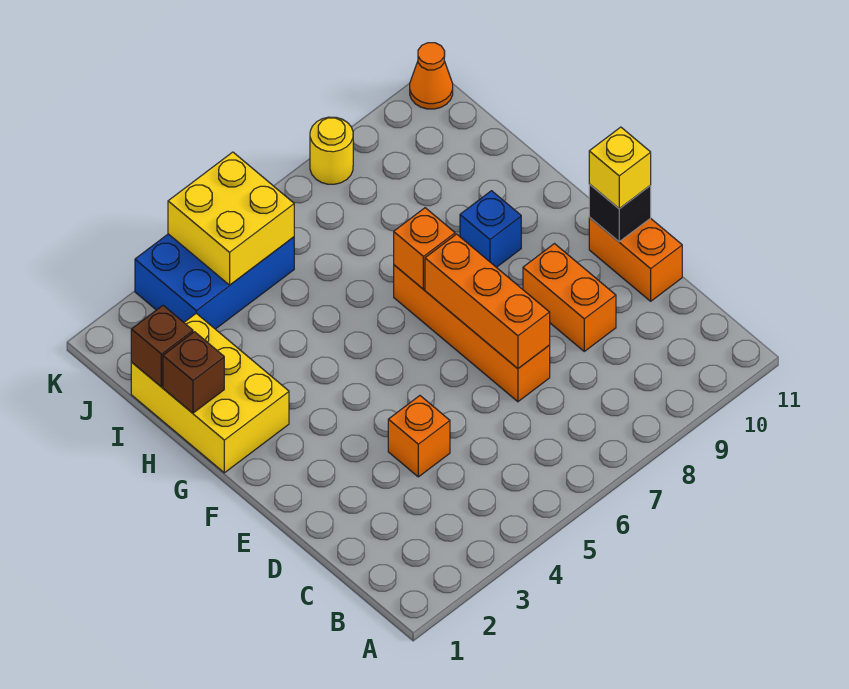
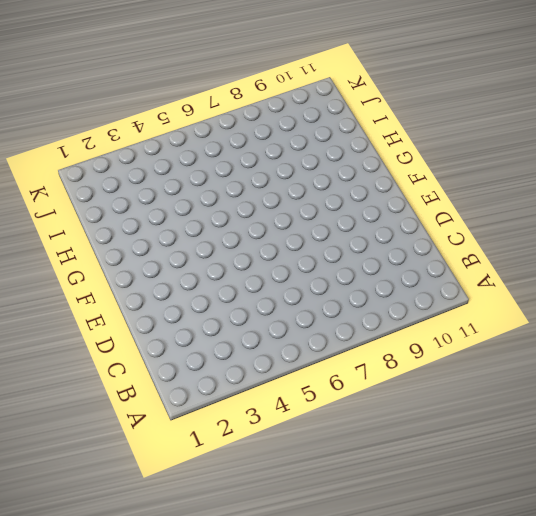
none -> orange 1x1 brick [388,396,450,477]
none -> orange 1x4 brick [394,265,550,402]
none -> orange 1x2 brick [523,244,616,351]

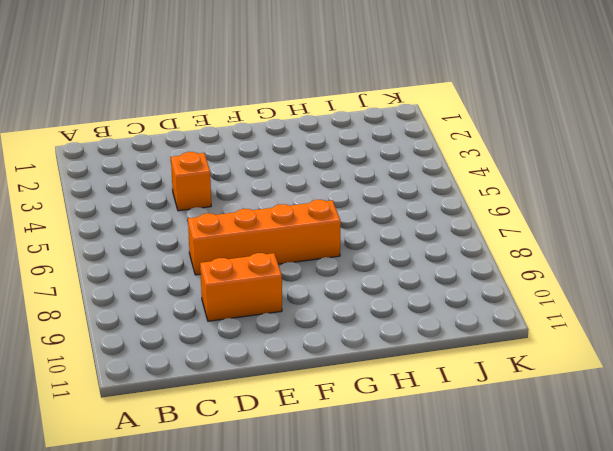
none -> orange 1x2 brick [589,217,682,301]
none -> yellow 2x3 brick [131,313,289,473]
none -> blue 1x1 brick [460,191,521,267]

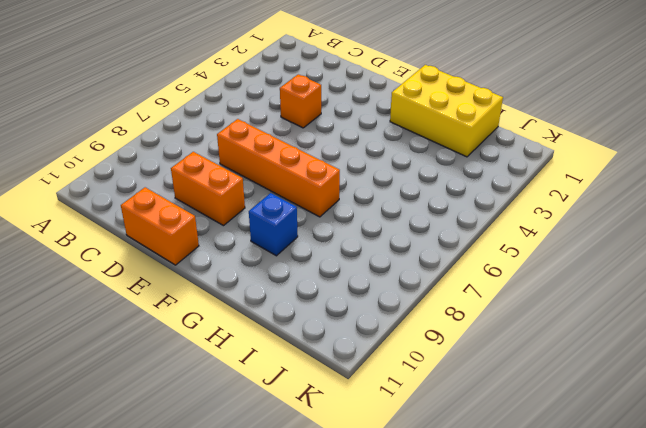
none -> blue 2x3 brick [135,234,294,329]
none -> yellow 1x1 round brick [310,117,353,184]
none -> orange 1x1 cone [410,43,453,109]

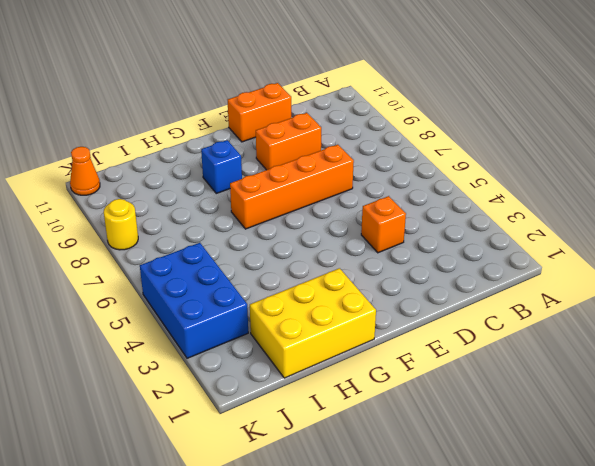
none -> orange 1x3 brick [425,234,550,368]
none -> black 1x1 brick [589,184,651,242]
none -> orange 1x1 brick [394,208,455,289]

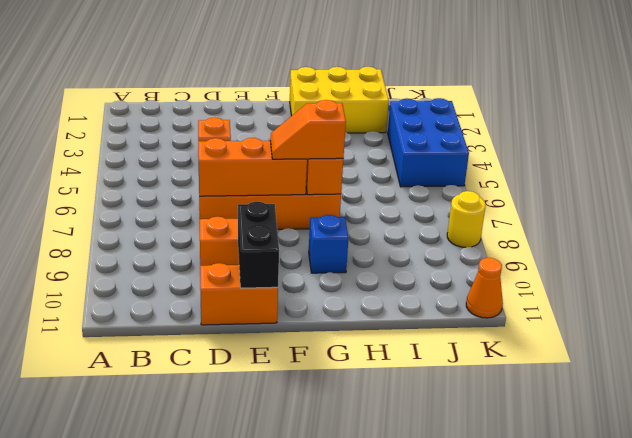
black 1x2 brick [238,202,279,288] -> black 1x1 brick [589,184,651,242]
orange 1x2 slope [270,100,346,159] -> none
none -> brown 1x1 brick [163,332,224,413]
none -> brown 1x1 brick [131,305,193,387]
none -> yellow 2x2 brick [168,152,294,285]

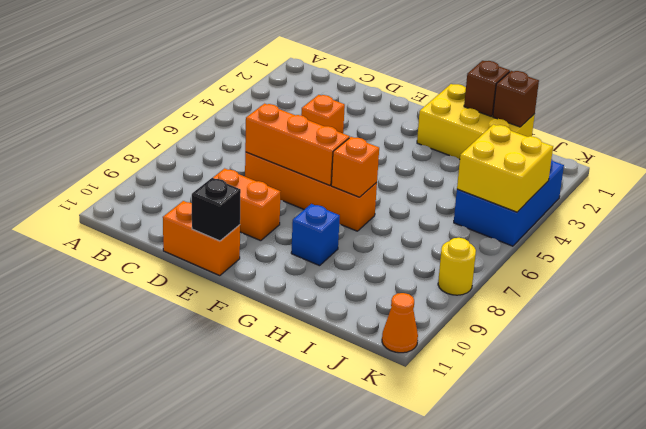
none -> yellow 1x1 brick [589,127,651,209]

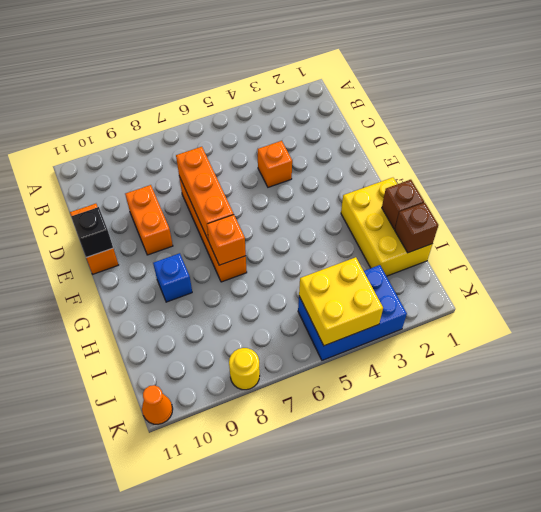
none -> yellow 1x1 brick [589,127,651,209]

